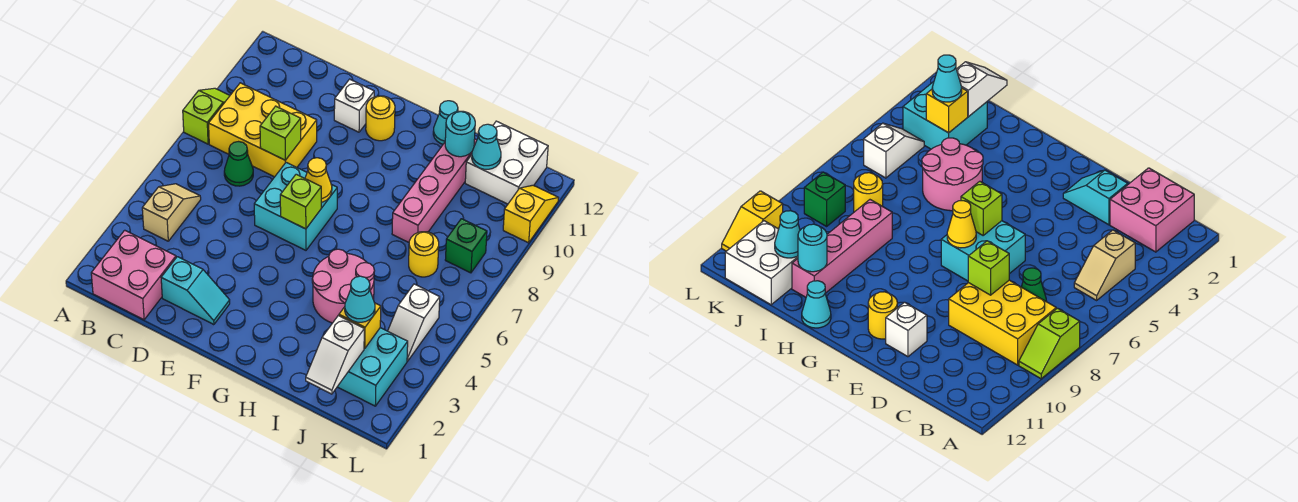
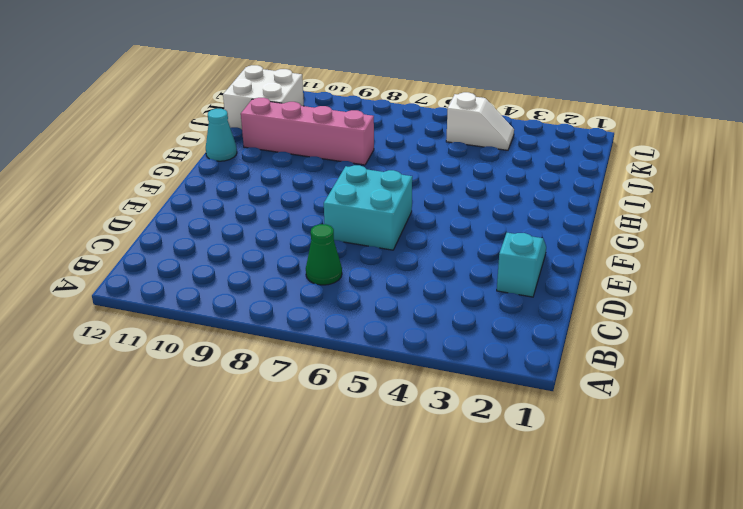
none -> lime 1x2 slope [183,88,230,144]
none -> pink 2x2 brick [91,230,176,320]
none -> tan 1x2 slope [142,184,201,241]

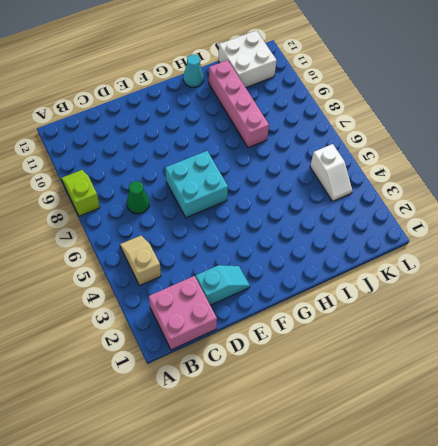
none -> yellow 2x3 brick [209,83,317,177]
none -> white 1x1 brick [334,79,374,132]
none -> yellow 1x1 round brick [366,96,395,141]

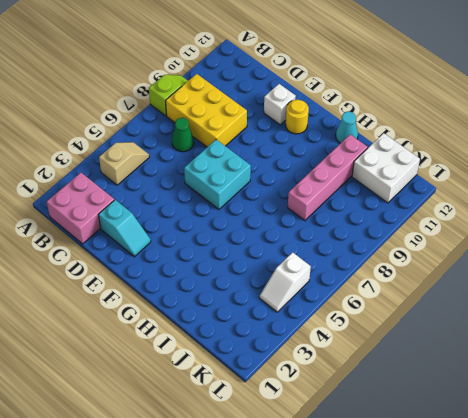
none -> pink 2x2 round brick [312,249,374,323]
none -> cyan 2x2 brick [337,328,408,406]
none -> yellow 1x1 round brick [409,232,439,277]

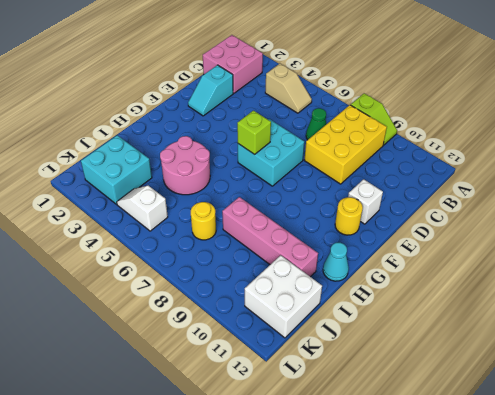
none -> green 1x1 brick [445,219,487,273]
none -> yellow 1x2 slope [503,185,558,243]
none -> lime 1x1 brick [260,106,301,160]

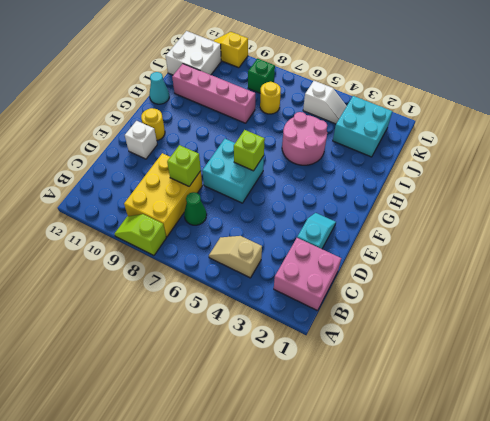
none -> yellow 1x1 cone [305,158,332,202]
none -> cyan 1x1 round brick [445,111,475,157]
none -> white 1x2 slope [306,316,364,394]

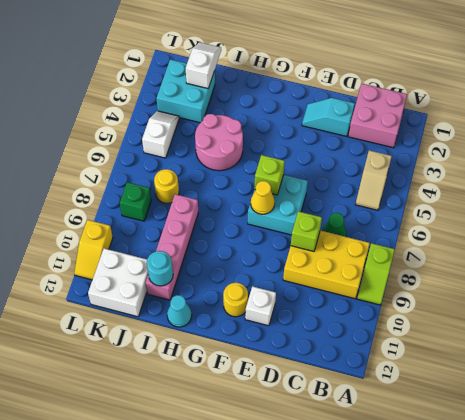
none -> yellow 1x1 brick [339,303,381,349]
none -> cyan 1x1 cone [472,124,501,169]
none -> cyan 1x1 cone [345,276,375,322]

